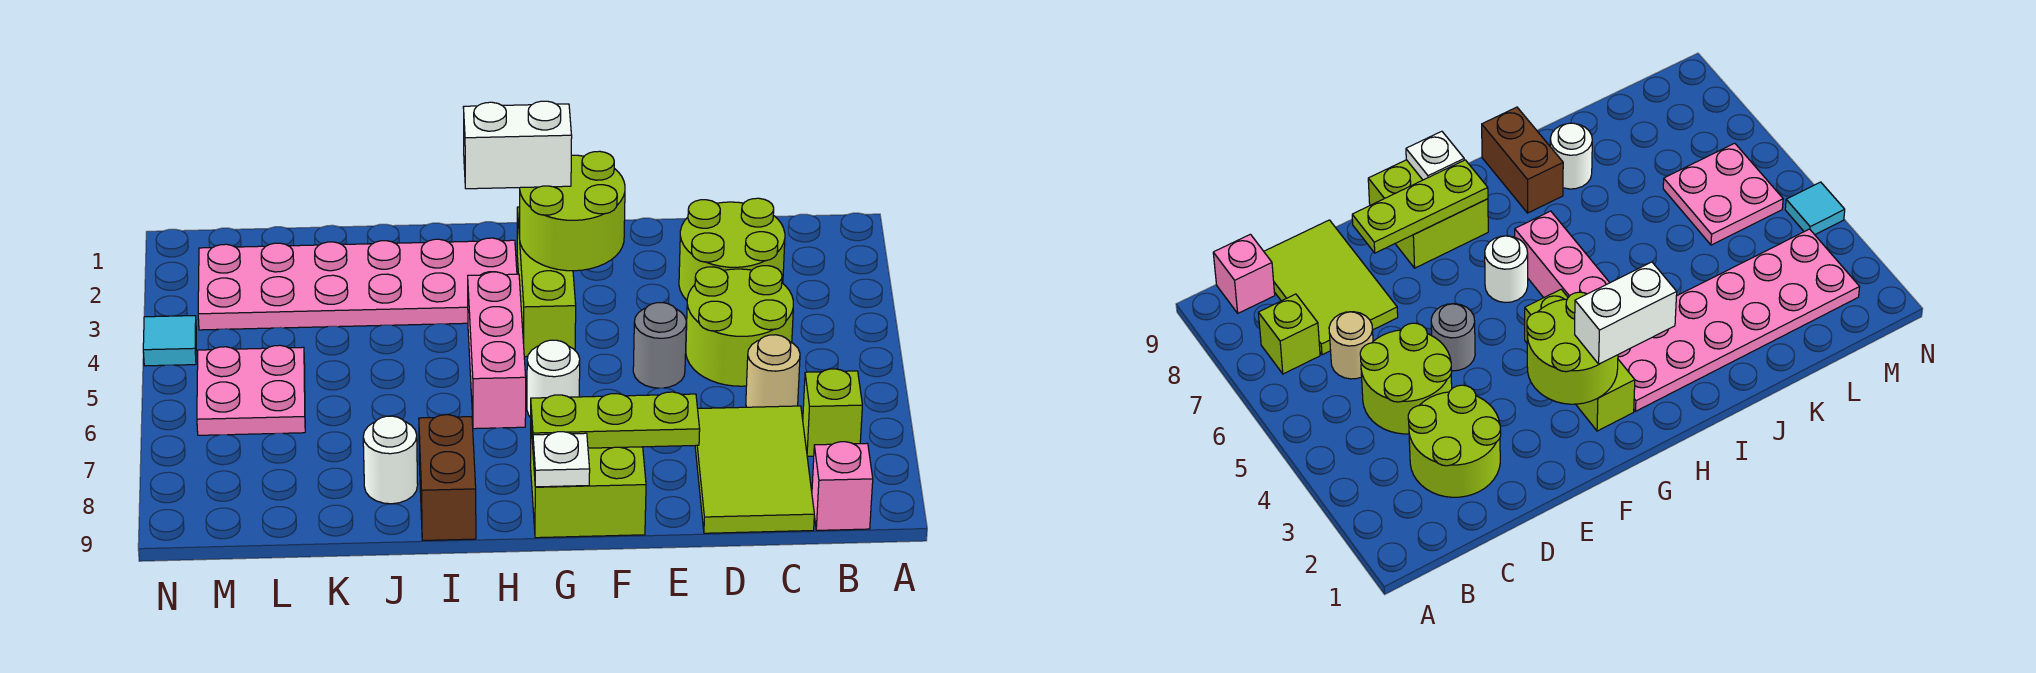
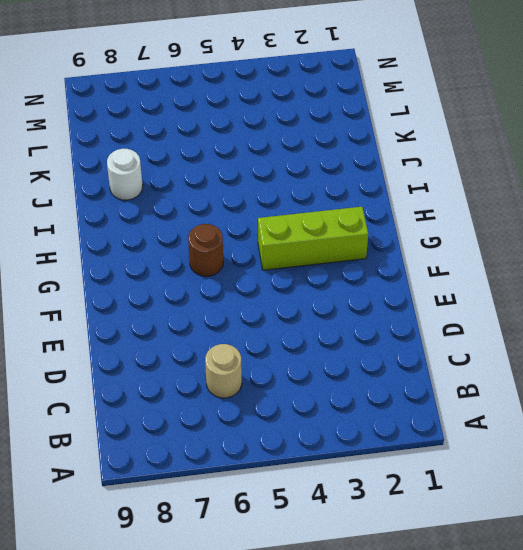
brown 1x1 round brick [188,224,223,276] -> white 1x1 round brick [527,340,580,417]
none -> lime 1x1 brick [803,369,862,456]
none -> pink 1x1 brick [812,442,873,530]
none -> lime 2x2 round brick [679,198,785,300]

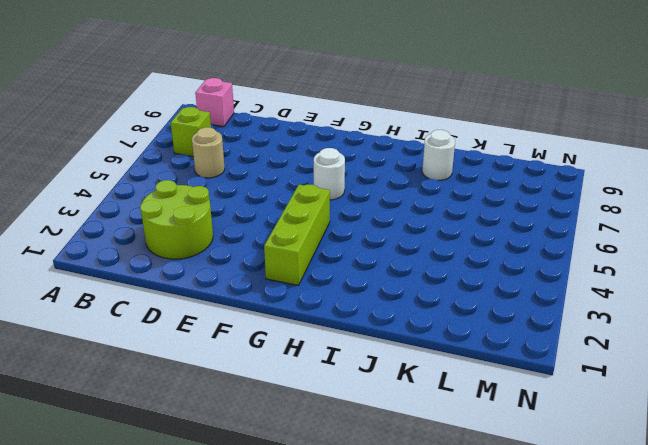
none -> lime 2x2 round brick [686,266,793,386]
none -> lime 2x3 tile [695,406,814,533]
none -> grey 1x1 round brick [633,303,686,388]

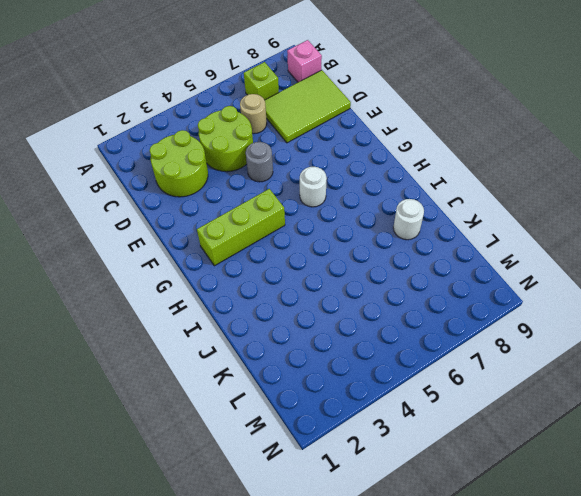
none -> lime 2x2 brick [530,428,646,538]
none -> pink 2x6 plate [198,238,517,330]
none -> pink 1x3 brick [468,272,526,429]

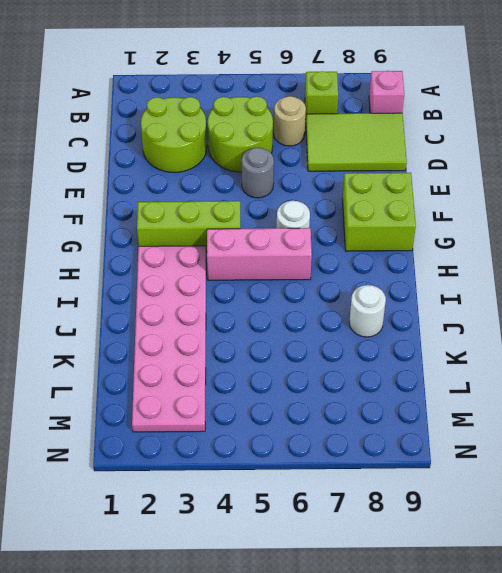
none -> brown 1x2 brick [419,415,476,540]
none -> pink 2x2 plate [197,345,305,435]
none -> cyan 1x1 tile [143,316,196,366]

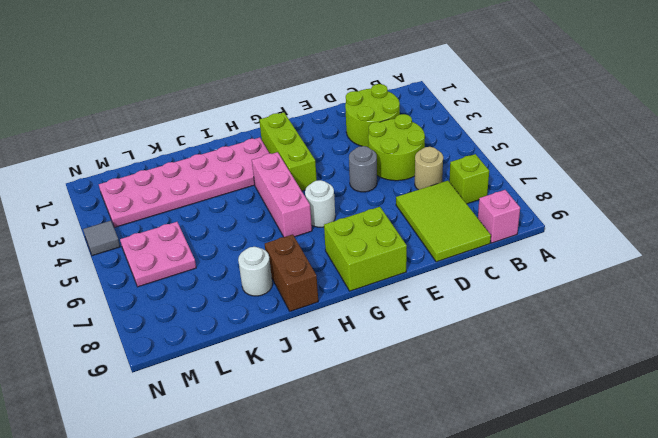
grey 1x1 tile [83,221,120,256] -> cyan 1x1 tile [143,316,196,366]
none -> lime 1x3 plate [531,392,700,448]
none -> lime 2x2 round brick [520,151,625,271]
none -> white 1x1 plate [533,432,590,487]

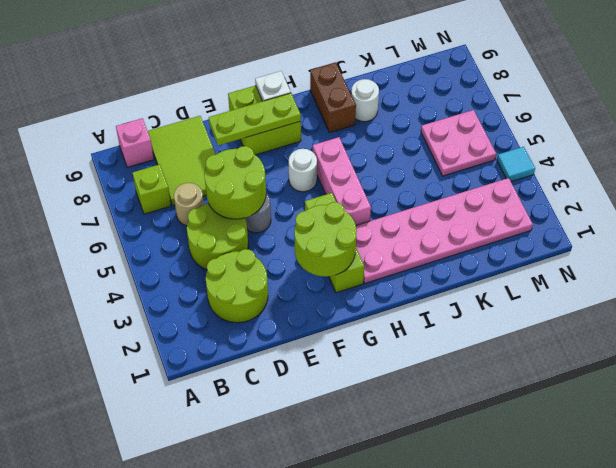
lime 2x2 round brick [204,146,266,219] -> none
none -> white 1x2 brick [463,101,572,189]

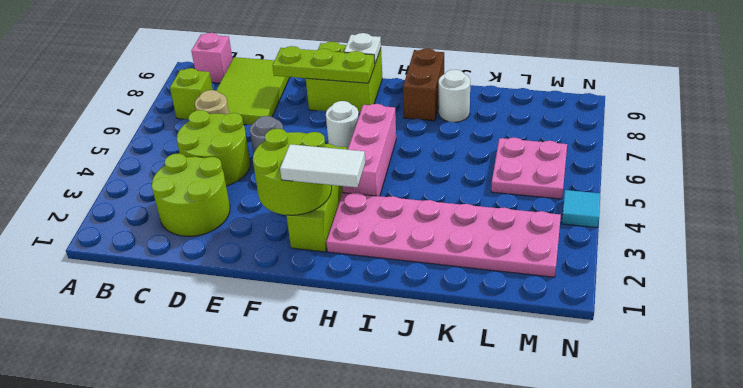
white 1x2 tile [280,144,365,187] -> white 1x2 brick [463,101,572,189]

